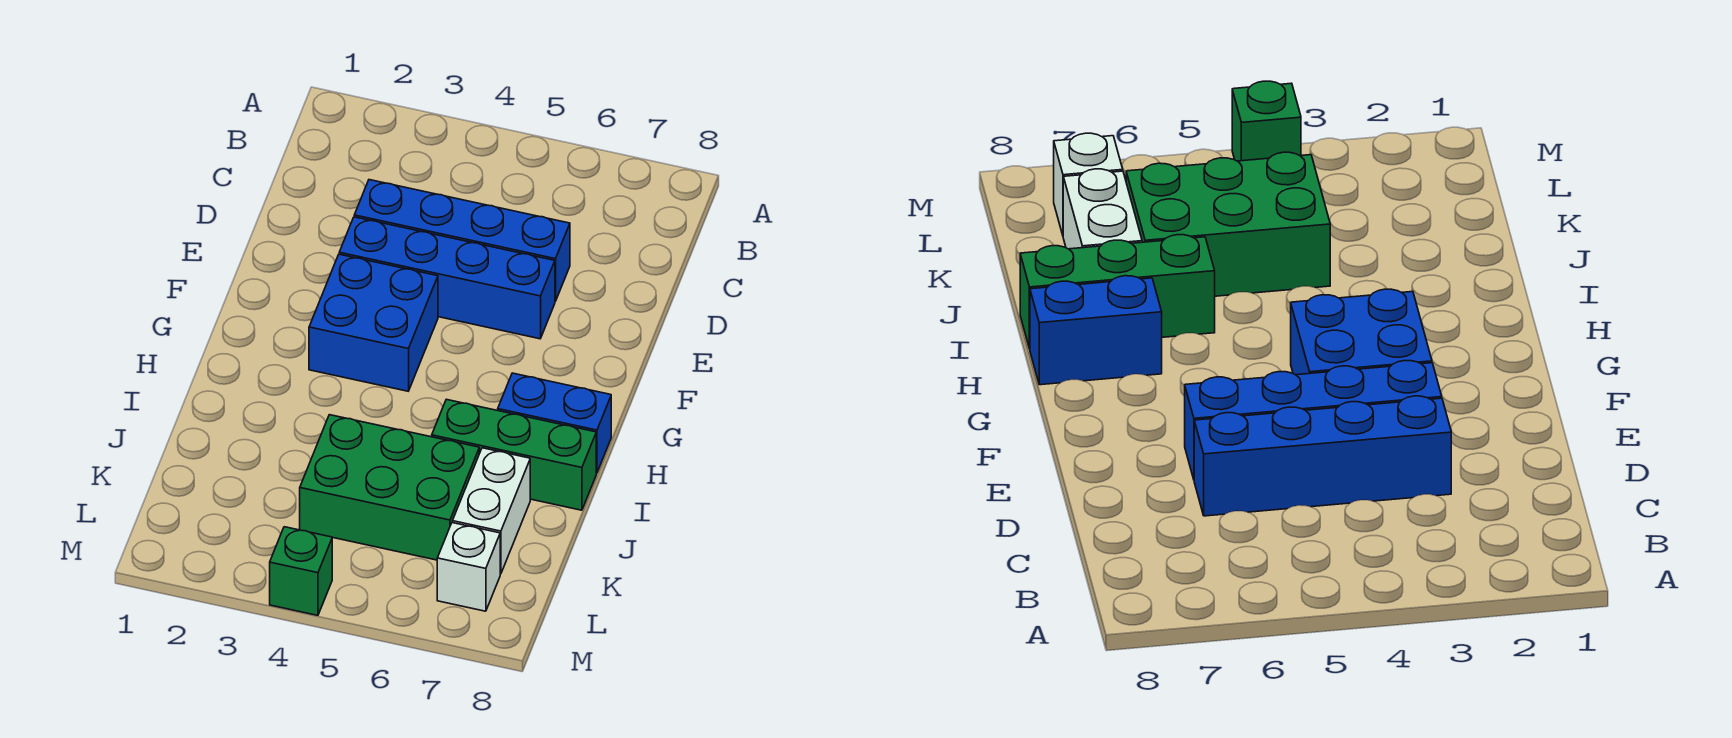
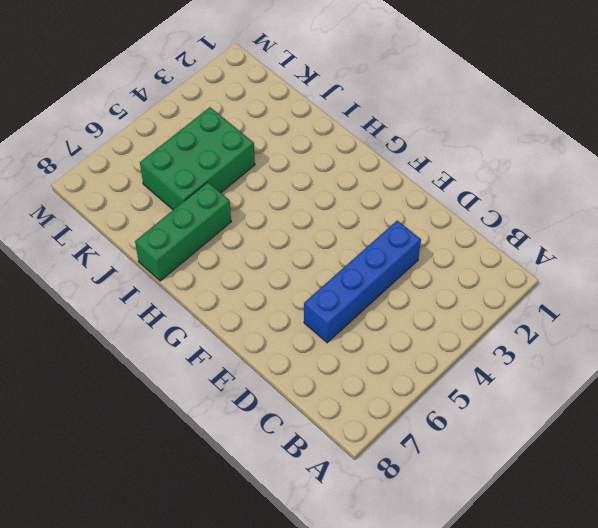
none -> blue 1x4 brick [339,217,555,339]
none -> blue 2x2 brick [309,254,438,391]

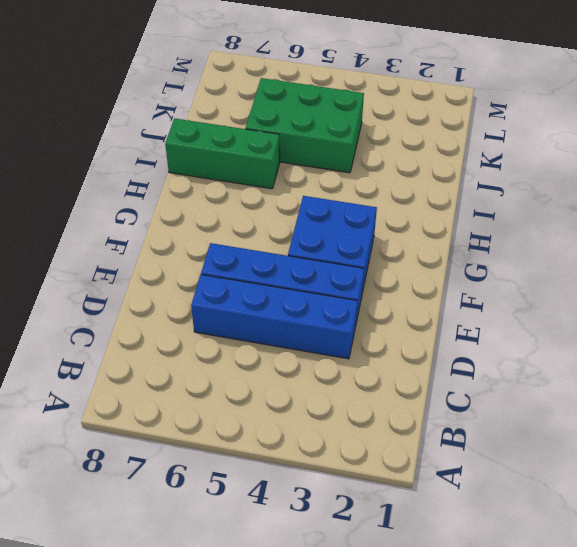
none -> blue 1x2 brick [498,373,611,473]
none -> white 1x2 brick [453,448,530,574]

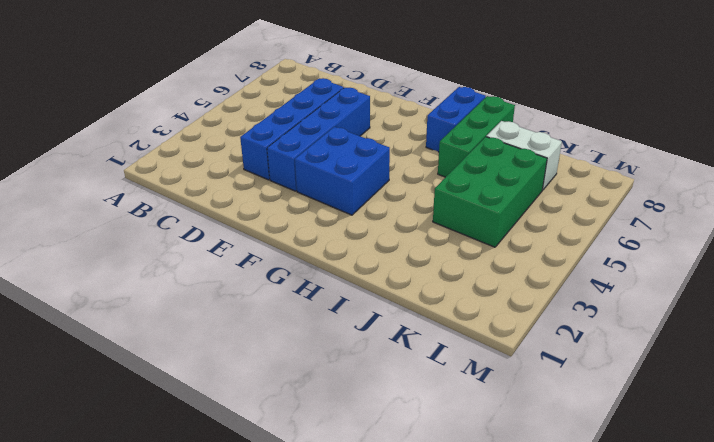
none -> white 1x1 brick [437,523,500,611]
none -> green 1x1 brick [270,527,332,615]

